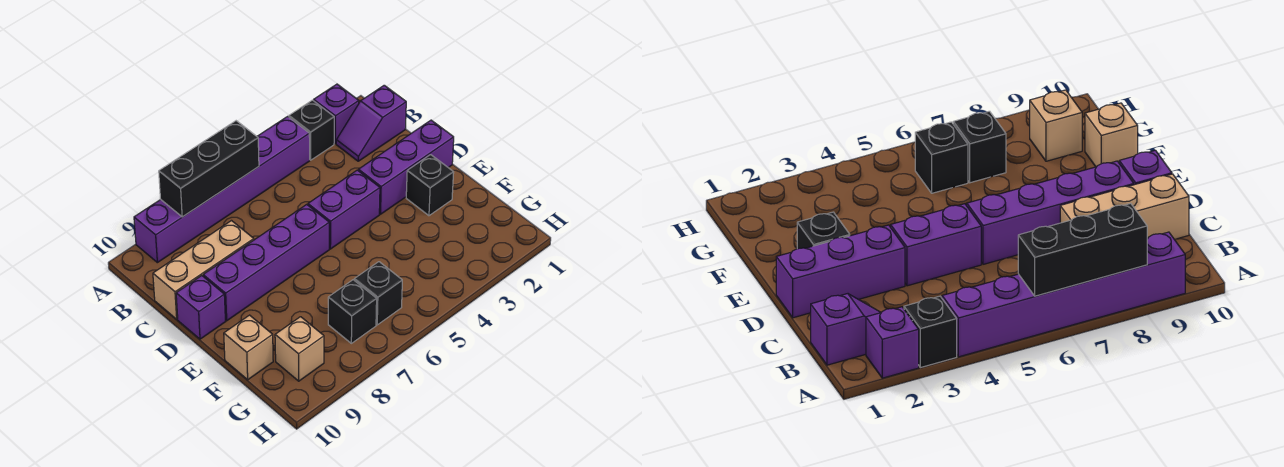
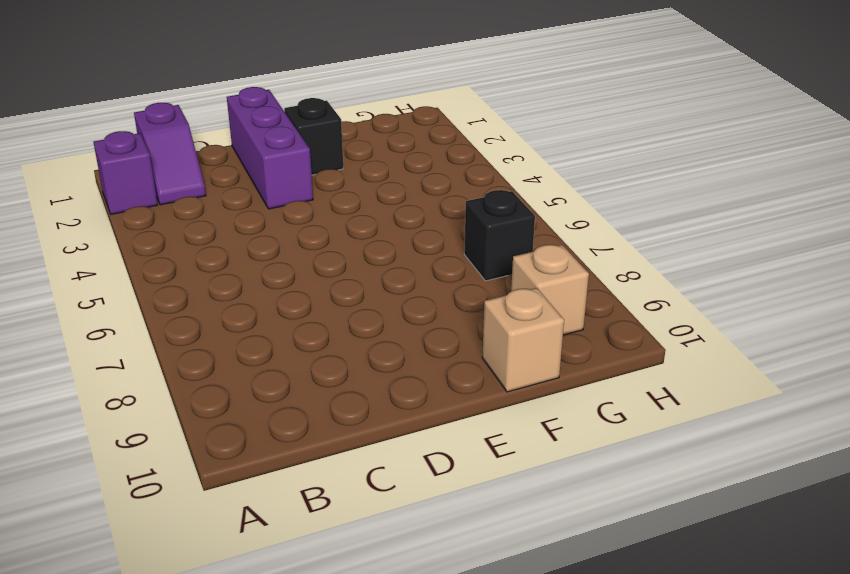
none -> black 1x1 brick [289,100,334,160]
none -> purple 1x6 brick [134,116,310,263]
none -> tan 1x3 brick [153,221,254,319]

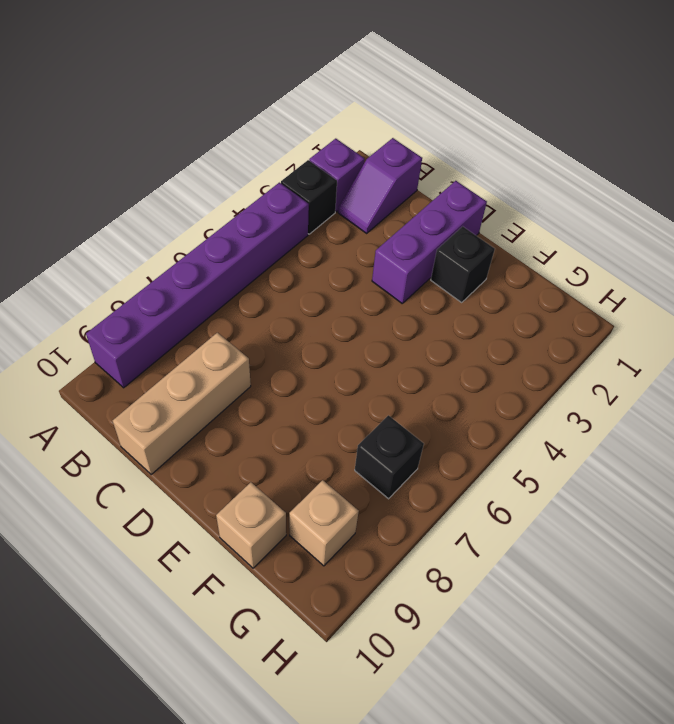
none -> purple 1x2 brick [308,170,380,249]
none -> purple 1x4 brick [203,204,329,321]
none -> purple 1x1 brick [176,276,225,339]

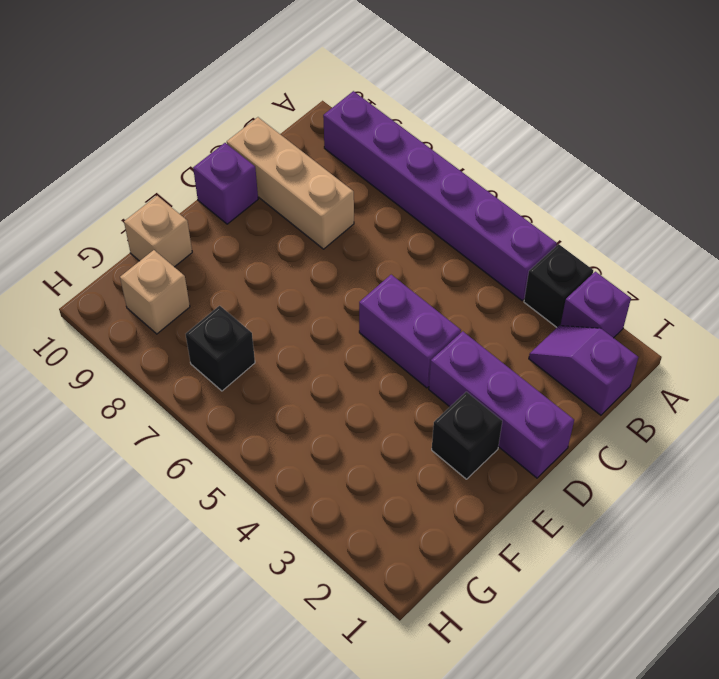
none -> purple 1x4 brick [203,204,329,321]
none -> black 1x1 brick [354,262,402,325]
none -> black 1x3 brick [159,121,259,217]

